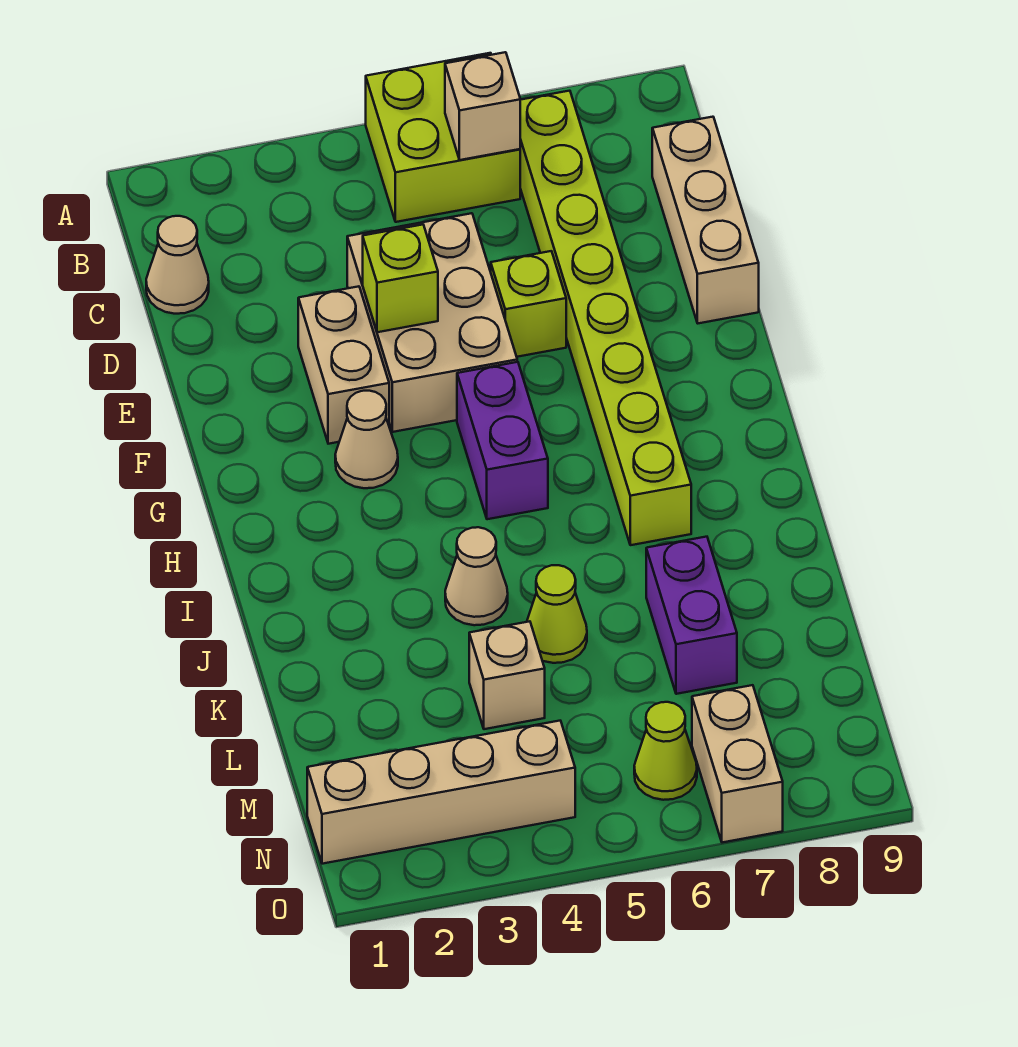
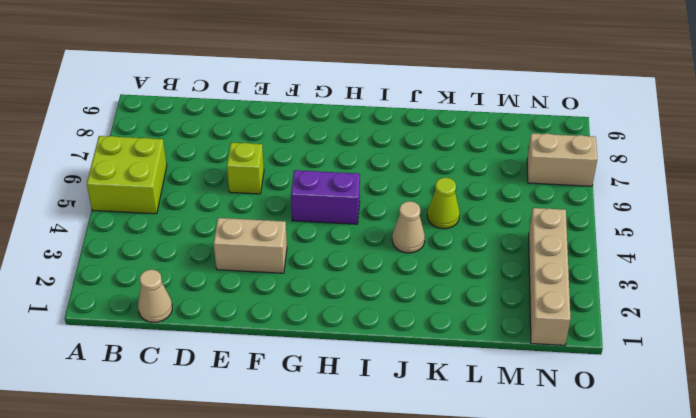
none -> lime 1x8 brick [520,91,691,545]
none -> tan 1x3 brick [652,117,759,323]
none -> tan 2x3 brick [347,213,517,432]

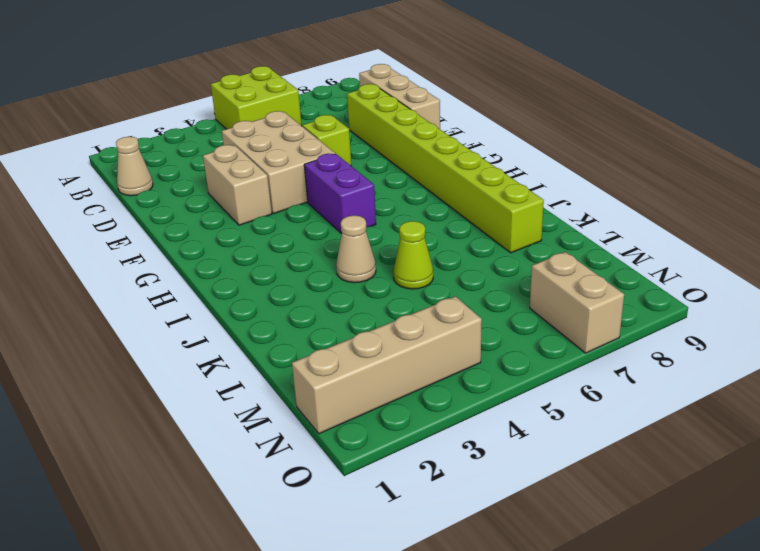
lime 1x8 brick [347,84,544,253] -> lime 1x8 brick moved to [520,91,691,545]
none -> tan 1x1 cone [335,391,398,488]
none -> purple 1x2 brick [646,537,737,694]
none -> tan 1x1 brick [469,621,545,729]

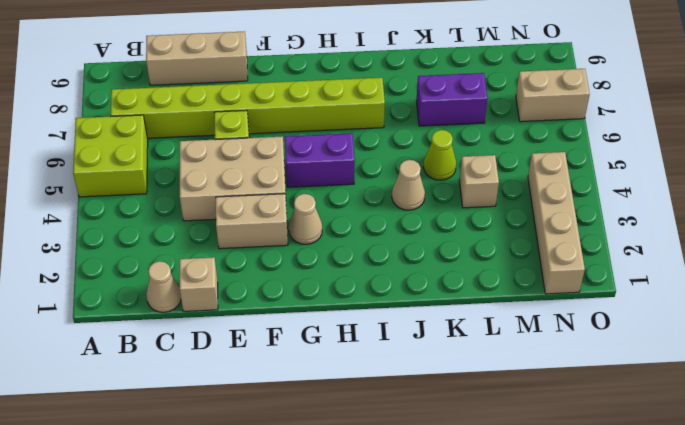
tan 1x1 brick [180,257,218,311] -> tan 1x1 brick moved to [445,52,520,160]
none -> lime 1x1 cone [634,702,697,800]
none -> lime 1x1 brick [363,225,438,332]

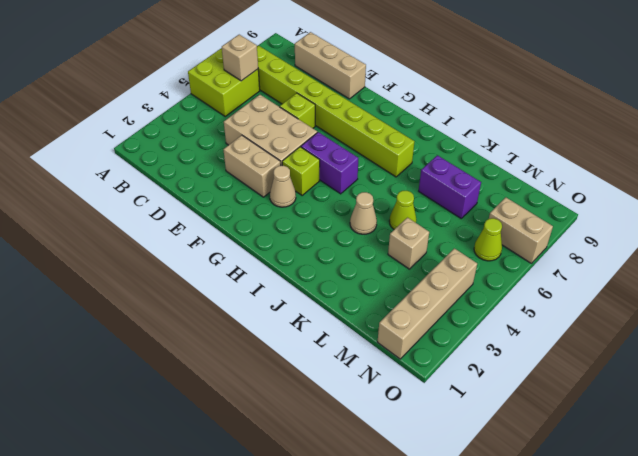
lime 1x1 brick [282,147,320,195] -> lime 1x1 brick moved to [363,225,438,332]
none -> tan 1x1 cone [146,216,209,314]

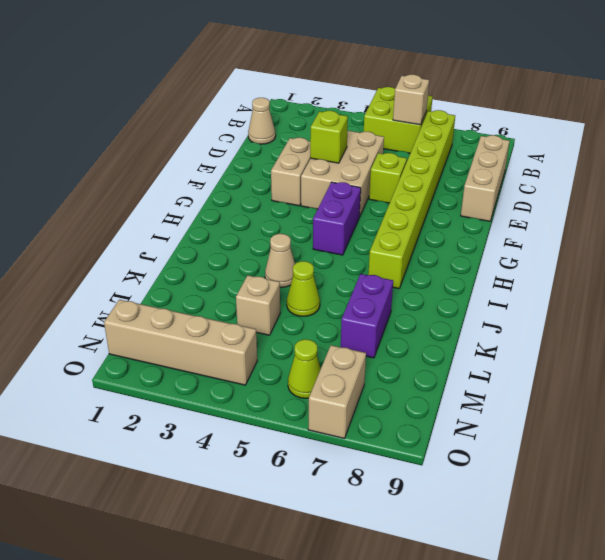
none -> tan 1x1 cone [335,391,398,488]

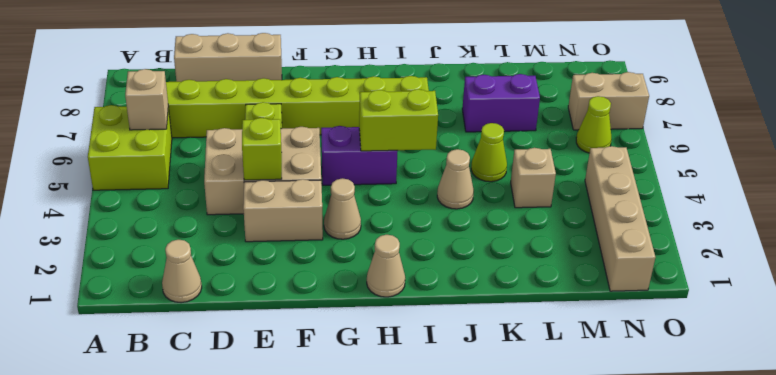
tan 1x1 cone [367,235,405,297] -> none
lime 1x2 brick [359,89,438,151] -> none

